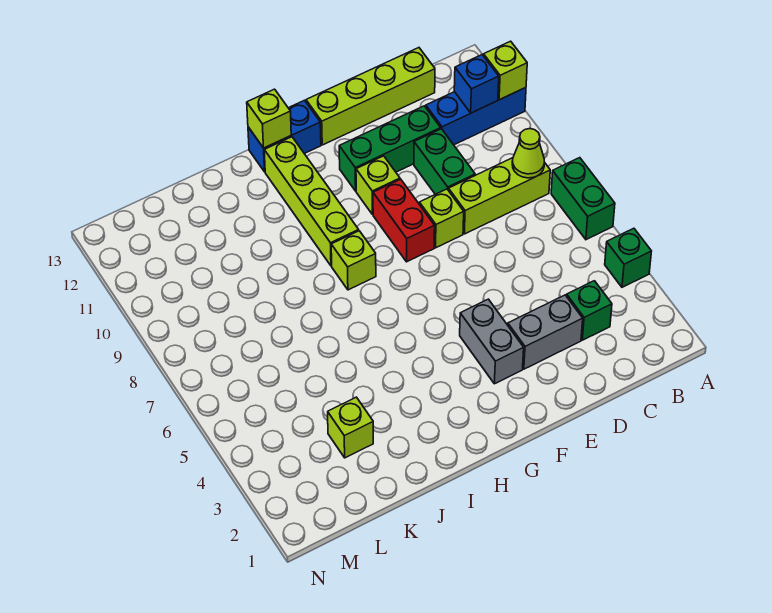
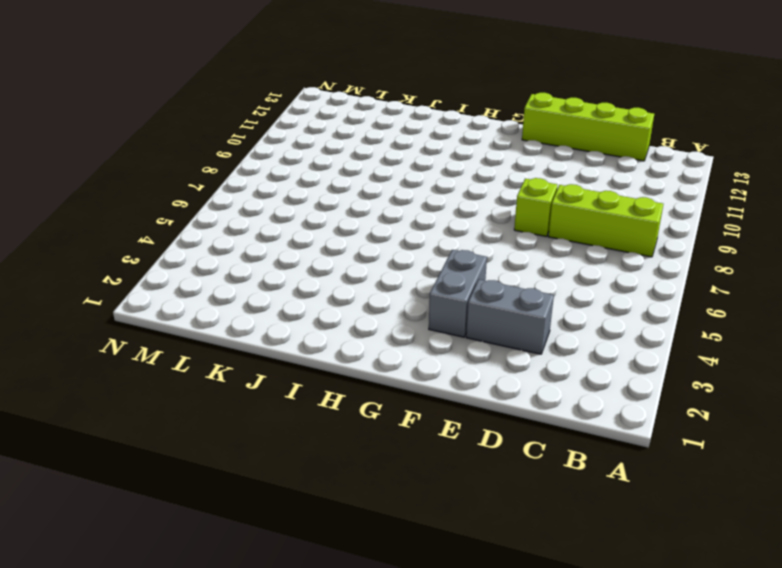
none -> green 1x1 brick [605,228,652,287]
none -> green 1x2 brick [551,158,615,240]
none -> blue 1x3 brick [426,88,526,145]

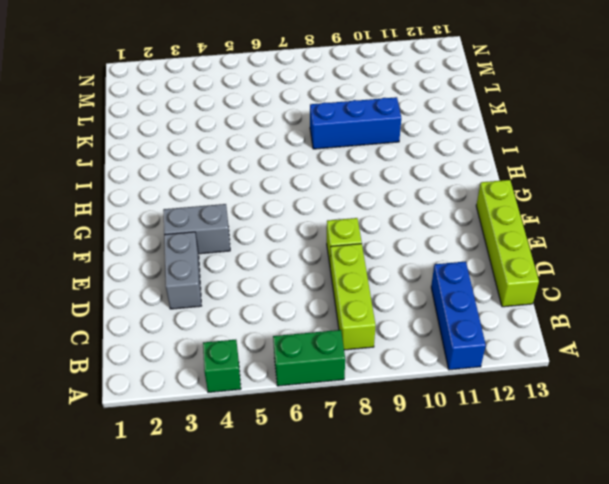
blue 1x3 brick [310,97,401,149] -> none
none -> green 1x1 brick [567,281,612,340]
none -> green 1x2 brick [414,129,475,194]
none -> green 1x3 brick [339,106,441,191]

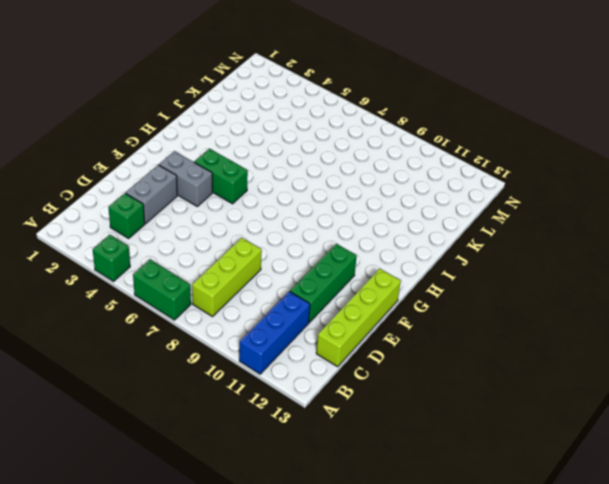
green 1x2 brick [194,149,248,204] -> green 1x2 brick moved to [414,129,475,194]
none -> lime 1x1 brick [419,189,464,248]
none -> red 1x2 brick [373,179,435,262]
none -> lime 1x1 brick [356,156,400,214]

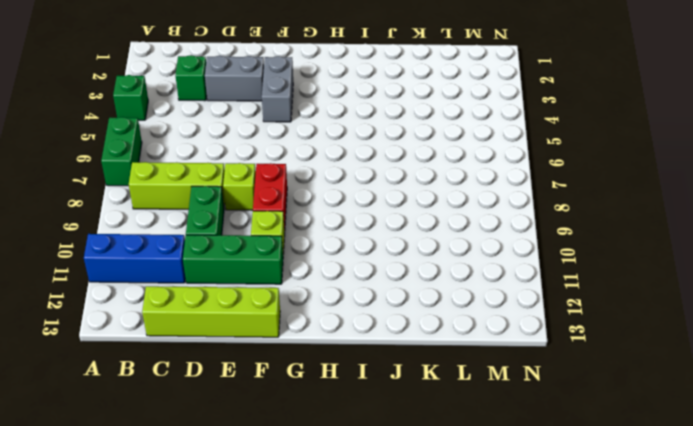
none -> blue 1x2 brick [248,100,321,172]
none -> lime 1x1 brick [331,231,376,290]
none -> lime 1x4 brick [264,137,359,266]

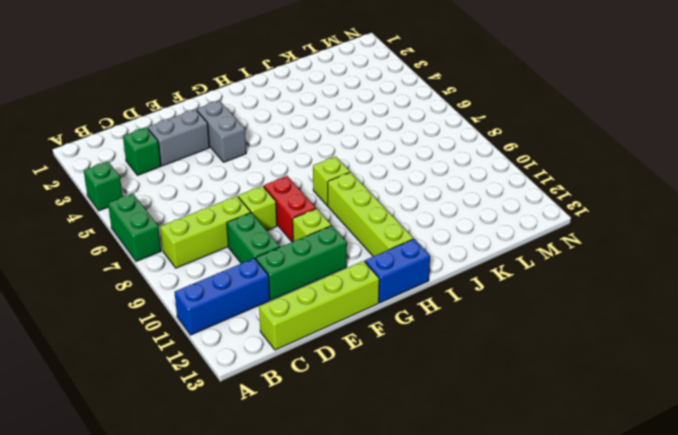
none -> lime 1x1 brick [328,397,373,458]
none -> lime 1x1 brick [484,41,527,100]
none -> lime 1x1 cone [512,129,545,178]

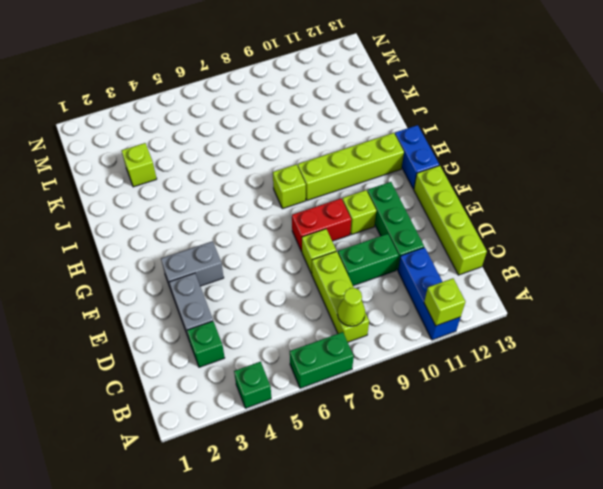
none -> blue 1x1 brick [454,55,499,113]
none -> lime 1x1 brick [247,89,291,148]

